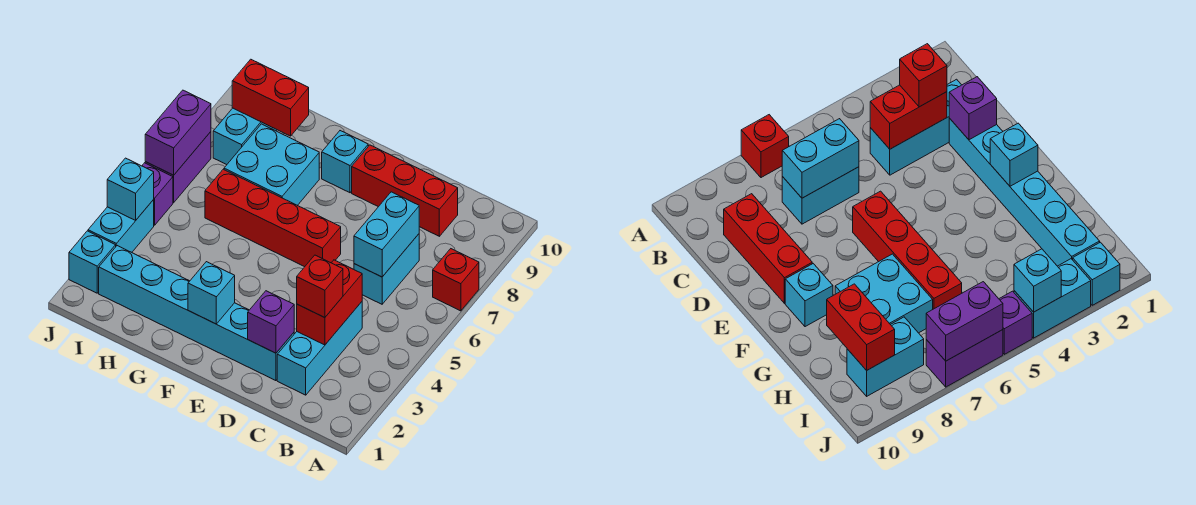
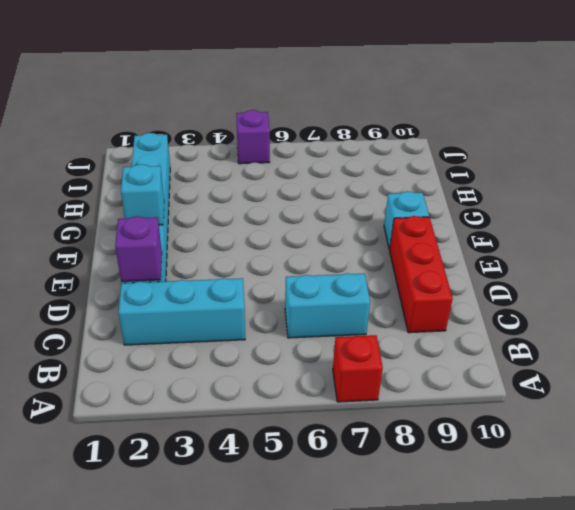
none -> red 1x4 brick [205,169,341,267]
none -> cyan 2x2 brick [224,124,319,206]
none -> cyan 1x2 brick [213,108,277,165]

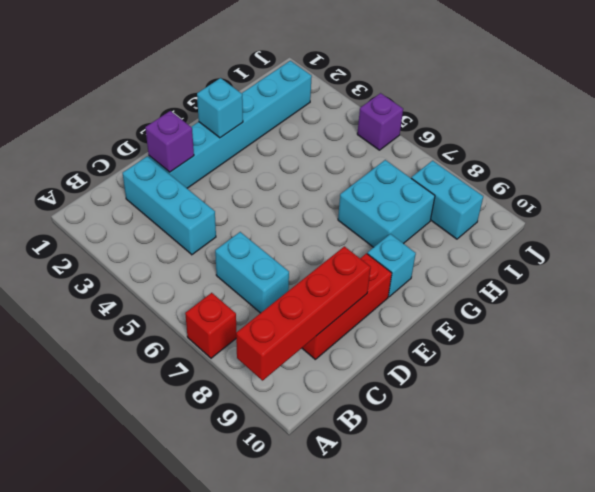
red 1x4 brick [236,246,371,381] -> red 1x4 brick moved to [205,169,341,267]
none -> cyan 1x1 brick [69,231,116,293]
none -> cyan 1x2 brick [88,200,154,252]
none -> purple 1x2 brick [145,132,211,203]

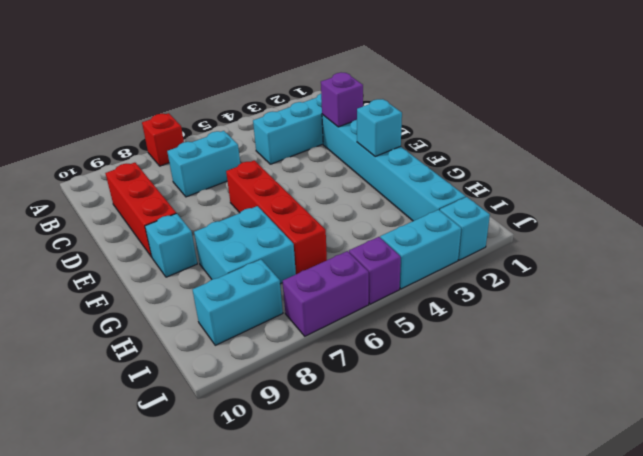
none -> red 1x2 brick [297,260,362,345]
none -> cyan 1x2 brick [354,192,419,277]
none -> red 1x2 brick [232,59,309,136]

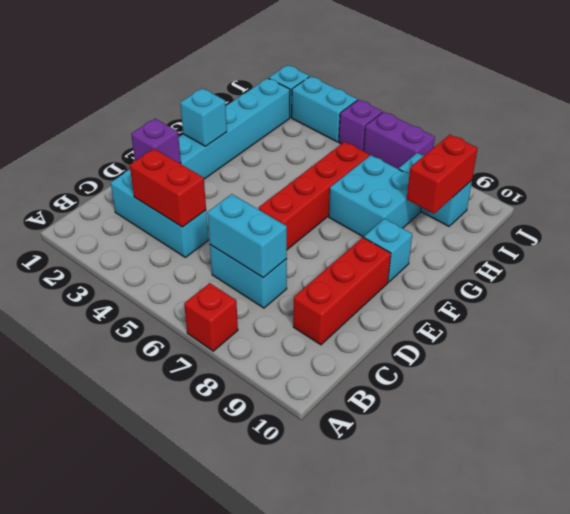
none -> cyan 1x1 brick [107,158,154,220]
none -> purple 1x2 brick [145,90,211,175]
none -> red 1x1 brick [297,255,343,318]

